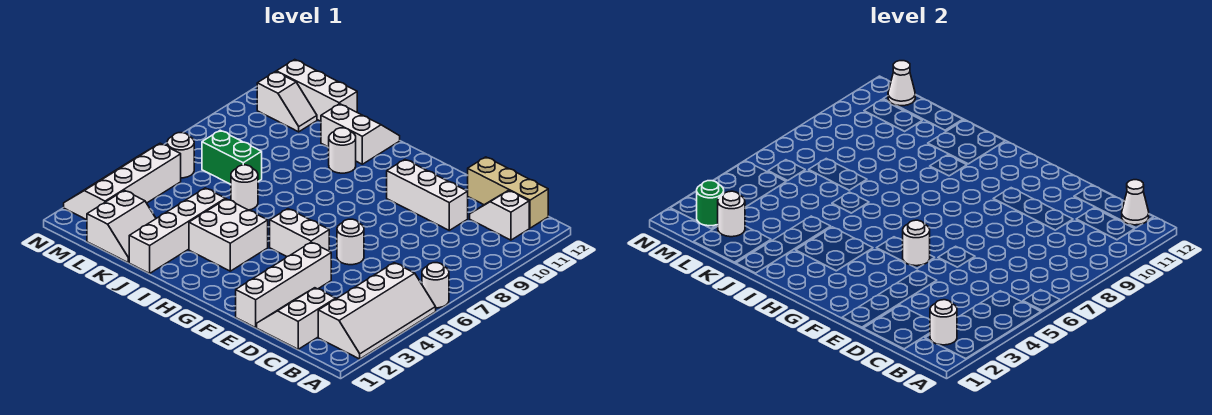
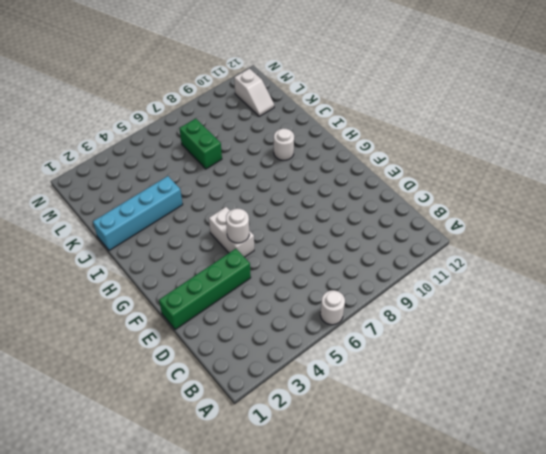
green 1x4 brick [159,249,251,330] -> white 1x4 brick [236,242,331,328]
cyan 1x4 brick [93,176,183,251] -> white 1x4 brick [129,188,225,273]
none -> white 2x4 slope [318,263,436,359]
none -> white 1x2 slope [470,190,529,240]
none -> tan 1x3 brick [468,157,548,228]

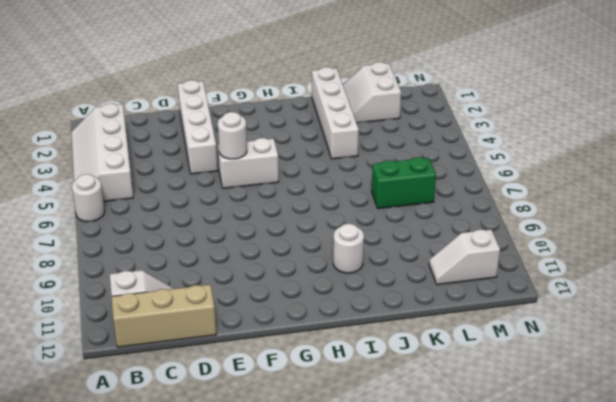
none -> white 2x2 slope [257,288,336,349]
none -> white 1x3 brick [387,160,468,230]
none -> white 1x1 round brick [337,219,364,265]

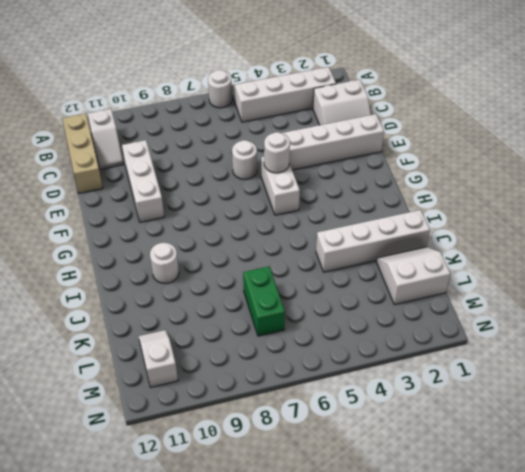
none -> white 2x2 brick [189,199,268,271]
none -> white 2x2 slope [321,104,400,164]
none -> white 1x1 round brick [231,165,258,210]

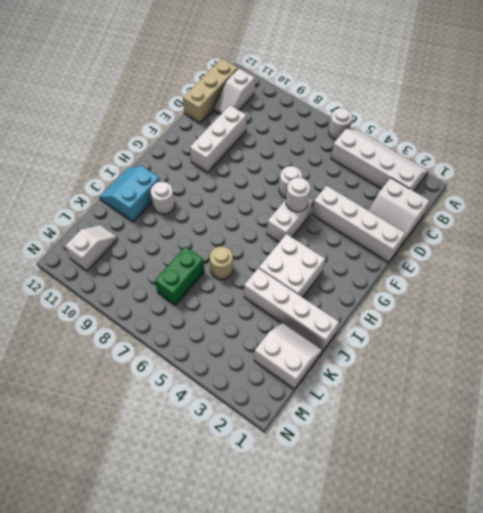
cyan 2x2 slope [99,166,160,222] -> white 2x2 slope [321,104,400,164]
tan 1x1 round brick [210,246,233,280] -> white 1x1 round brick [231,165,258,210]
none -> white 1x3 brick [276,60,357,121]
none -> white 2x4 slope [64,143,181,220]
none -> white 1x1 round brick [167,133,194,178]

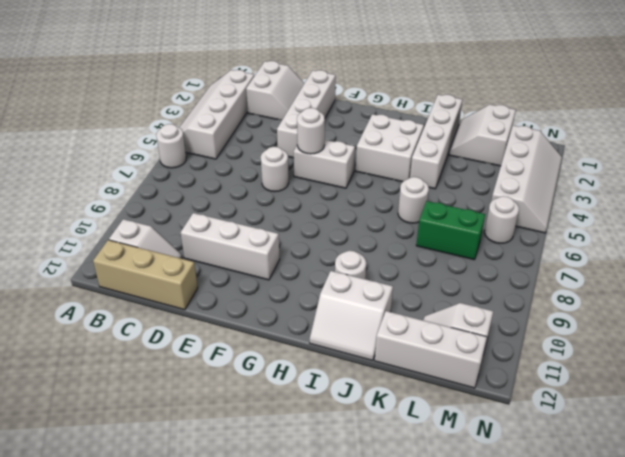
none -> white 1x1 round brick [930,300,957,345]
none -> white 1x1 cone [1122,180,1149,225]
none -> white 1x1 round brick [718,191,745,237]

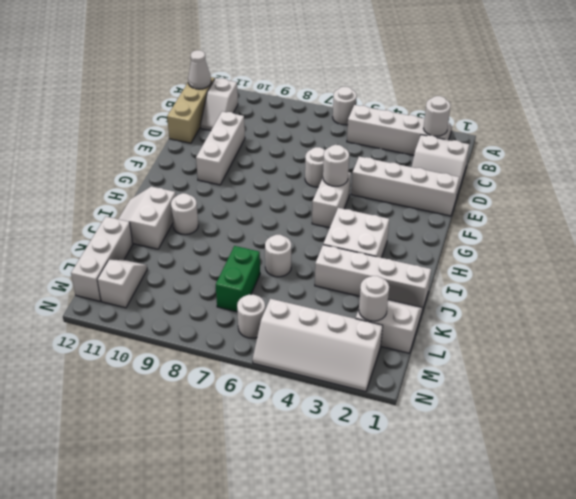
none -> green 1x1 round brick [697,181,724,226]
none -> white 1x1 cone [888,61,915,106]

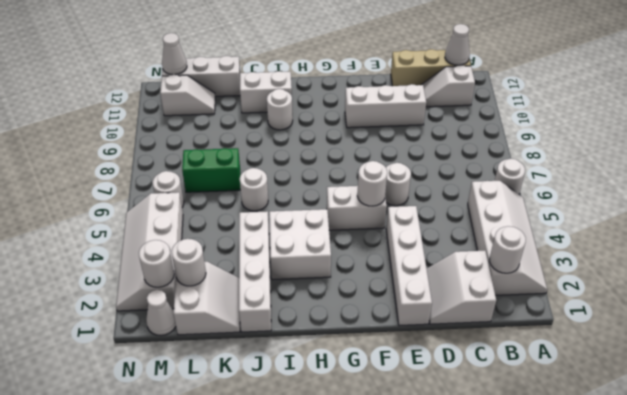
white 1x1 cone [146,290,176,336] -> none
white 1x1 round brick [139,240,174,287] -> green 1x1 round brick [697,181,724,226]

